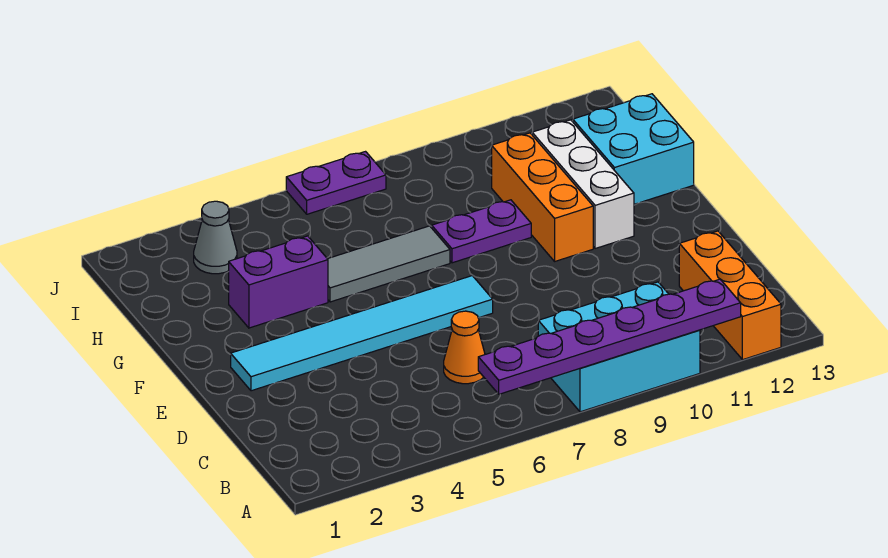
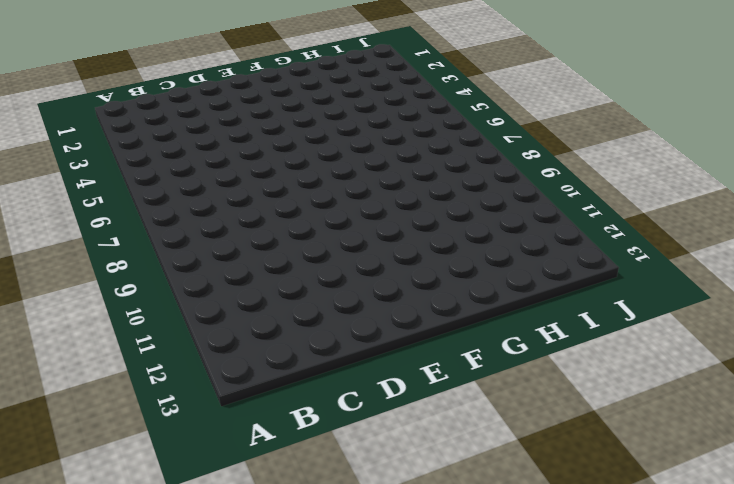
none -> cyan 2x3 brick [538,282,700,412]
none -> orange 1x3 brick [679,231,781,360]
none -> orange 1x1 cone [444,311,485,384]

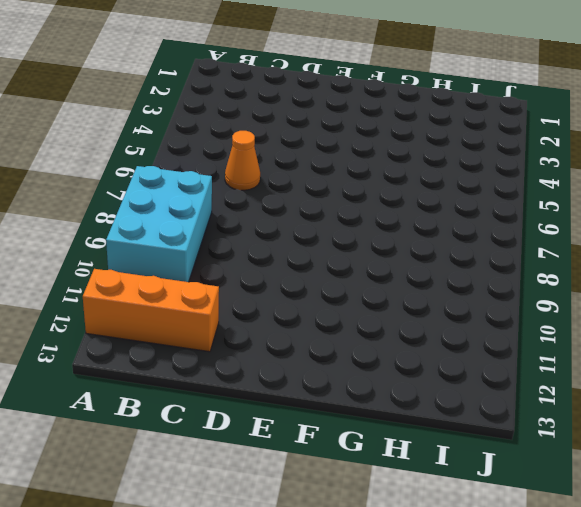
none -> cyan 1x6 tile [231,276,493,391]
none -> orange 1x3 brick [492,133,593,261]
none -> white 1x3 brick [532,120,634,249]

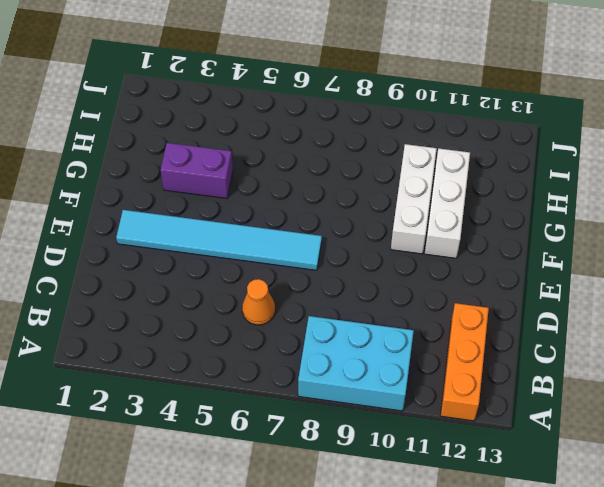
white 1x3 brick [391,144,437,254] -> orange 1x3 brick [492,133,593,261]
none -> grey 1x3 tile [328,226,450,302]
none -> purple 1x2 plate [432,200,531,263]
none -> cyan 2x2 brick [573,94,694,204]

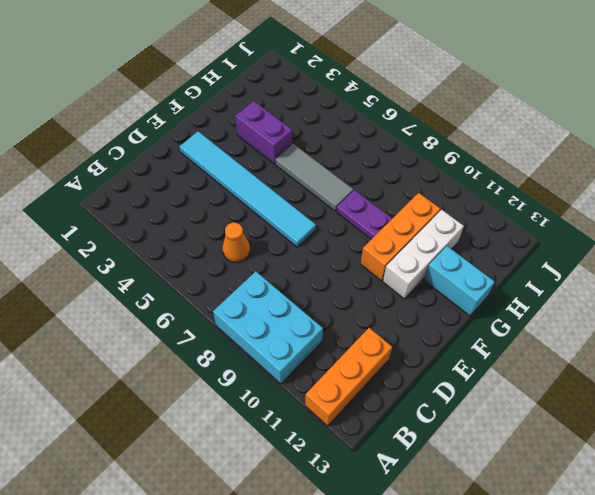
cyan 1x2 brick [424,246,494,316] -> cyan 2x2 brick [573,94,694,204]
none -> grey 1x1 cone [194,201,237,274]
none -> purple 1x2 plate [286,152,386,214]
none -> purple 1x6 plate [478,279,741,394]

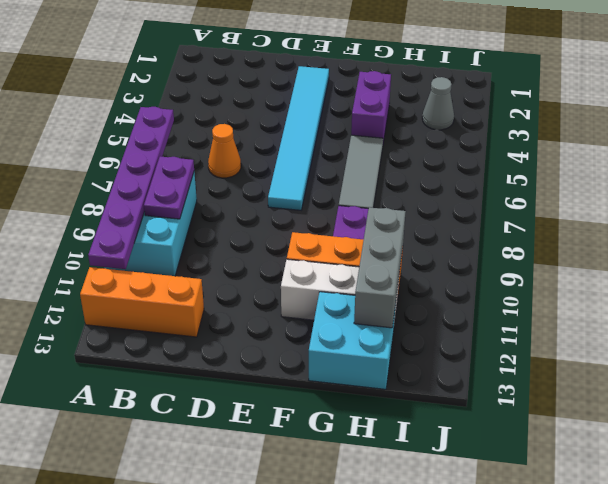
purple 1x2 plate [144,156,194,219] -> purple 1x2 plate moved to [286,152,386,214]
grey 1x3 brick [354,207,406,328] -> none

